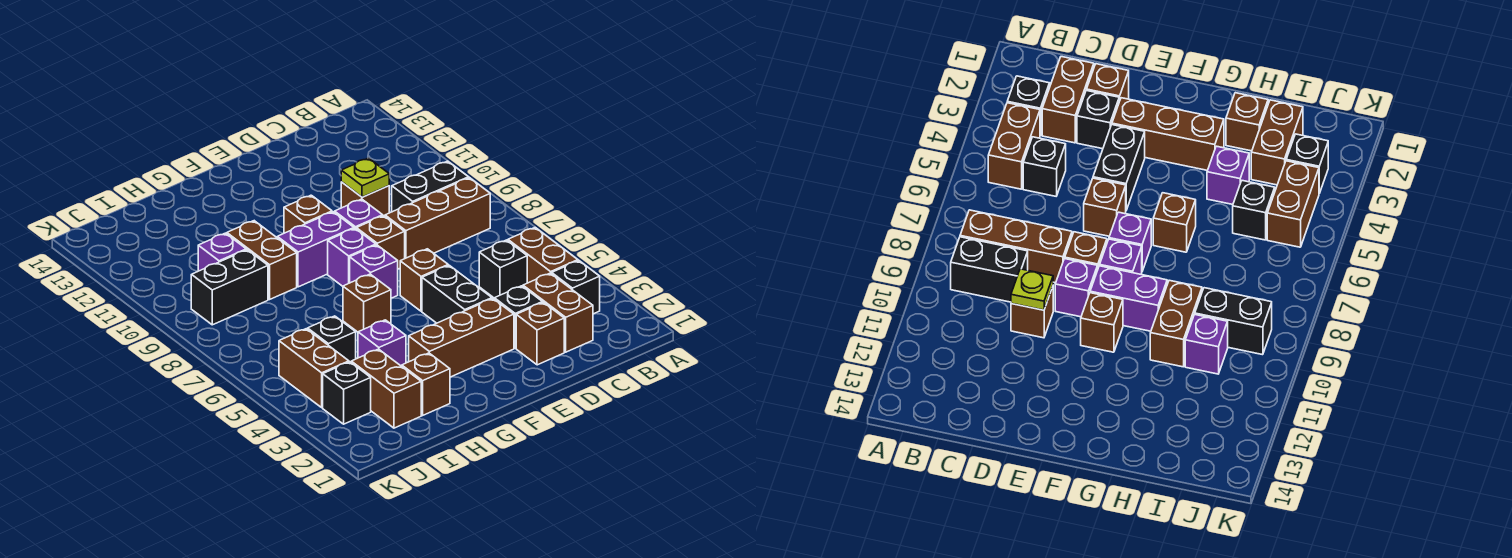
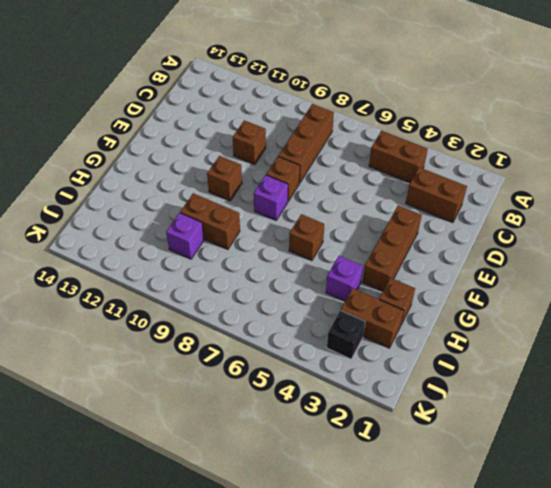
none -> black 1x1 brick [552,261,600,314]
none -> black 1x2 brick [392,161,469,212]
none -> black 1x1 brick [479,240,527,298]

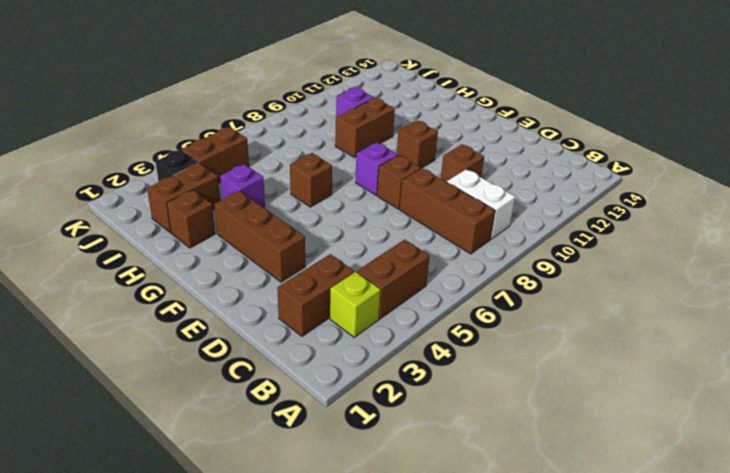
lime 1x1 brick [330,272,381,337] -> black 1x1 brick [552,261,600,314]
white 1x2 brick [447,169,515,239] -> black 1x2 brick [392,161,469,212]
none -> black 1x1 brick [479,240,527,298]
none -> brown 1x1 brick [516,302,564,365]
none -> black 1x1 brick [494,286,542,348]

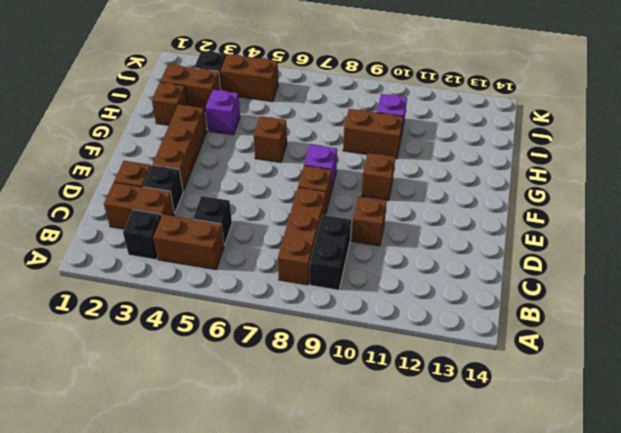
none -> black 1x2 brick [422,265,492,323]
none -> brown 1x1 brick [400,249,448,311]
none -> purple 1x1 brick [335,199,383,229]

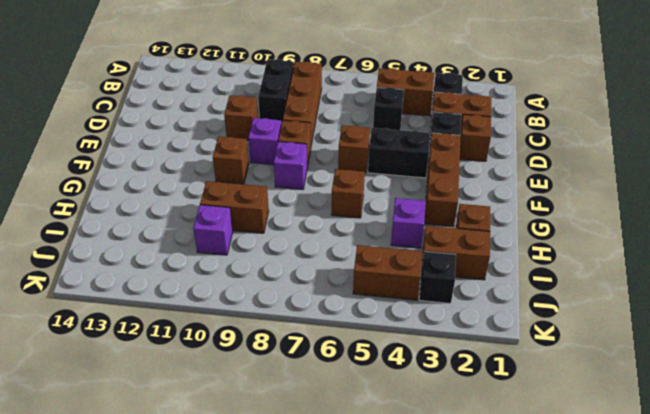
none -> purple 1x1 brick [350,245,398,298]
none -> purple 1x2 brick [277,212,354,287]
none -> black 1x1 brick [308,316,356,362]

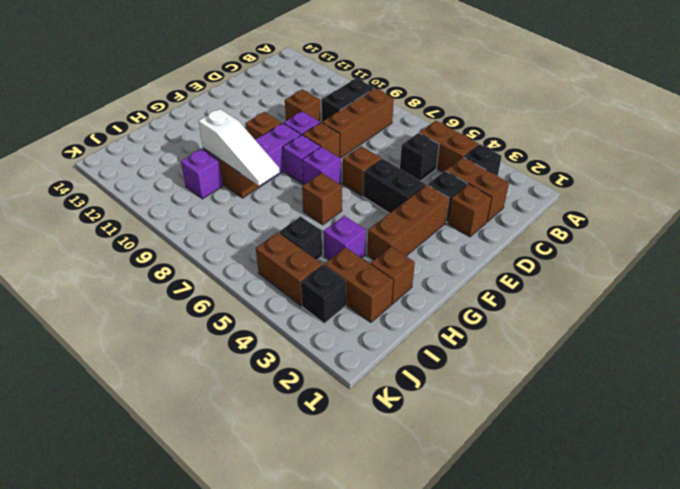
white 1x3 slope [198,109,280,186] -> none
none -> black 1x2 brick [191,250,268,325]
none -> lime 1x1 plate [341,158,389,197]

